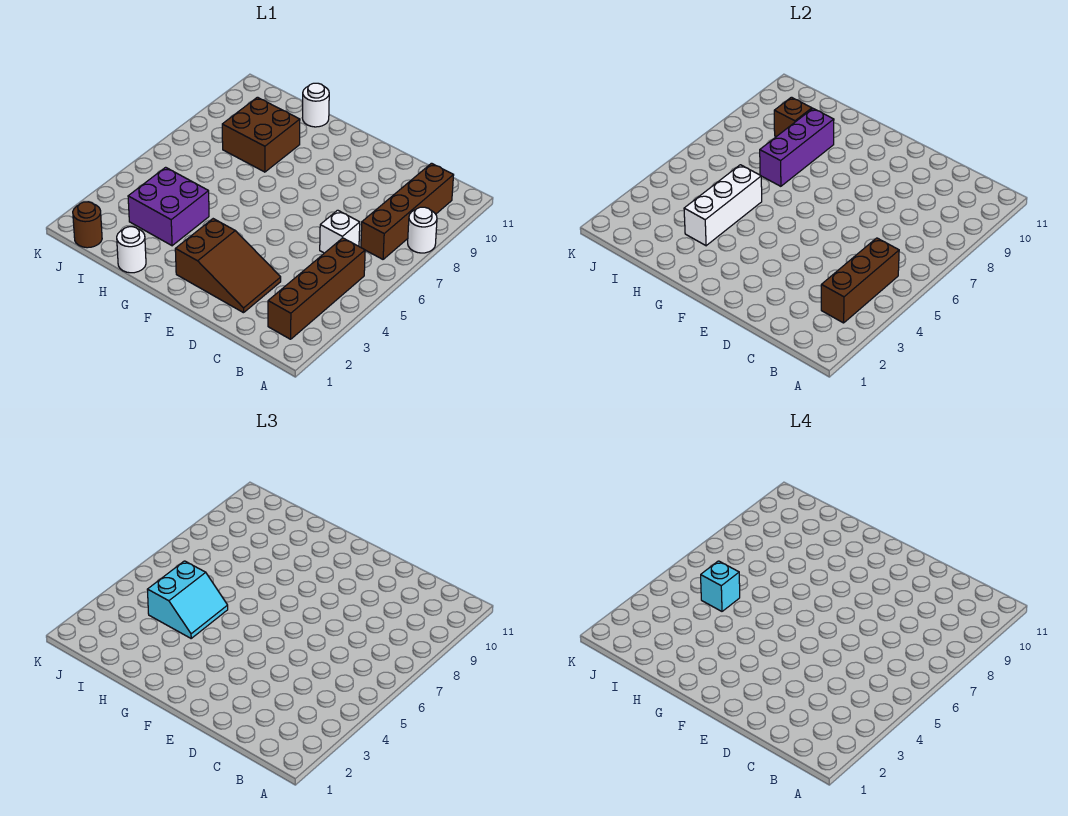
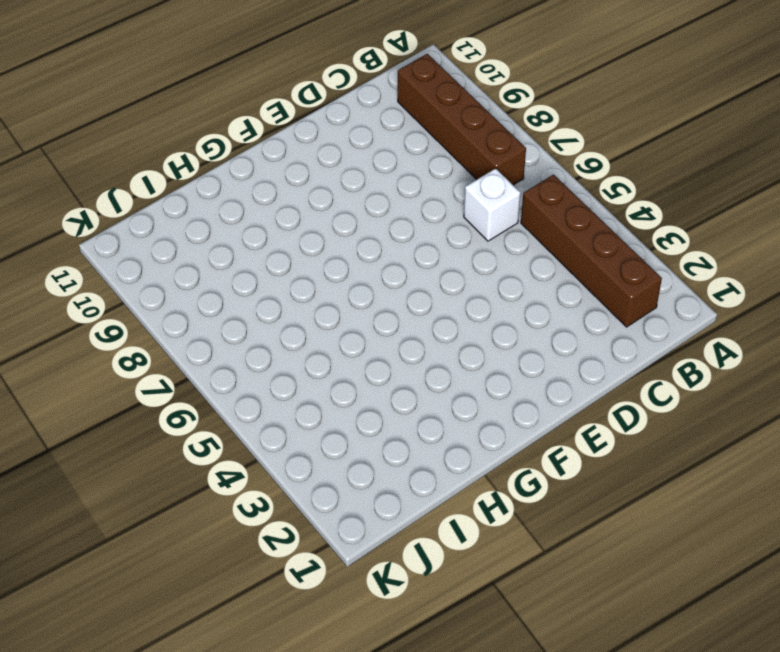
none -> white 1x1 round brick [408,207,437,253]
none -> brown 2x3 slope [175,219,281,313]
none -> white 1x1 round brick [117,227,146,273]

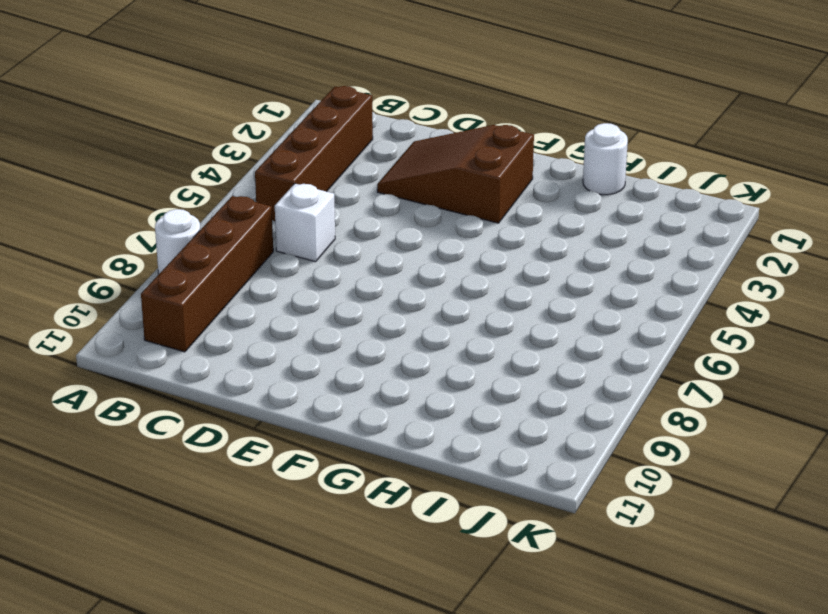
none -> purple 2x2 brick [128,167,209,246]
none -> brown 2x2 brick [222,97,300,172]
none -> white 1x1 round brick [302,83,329,127]

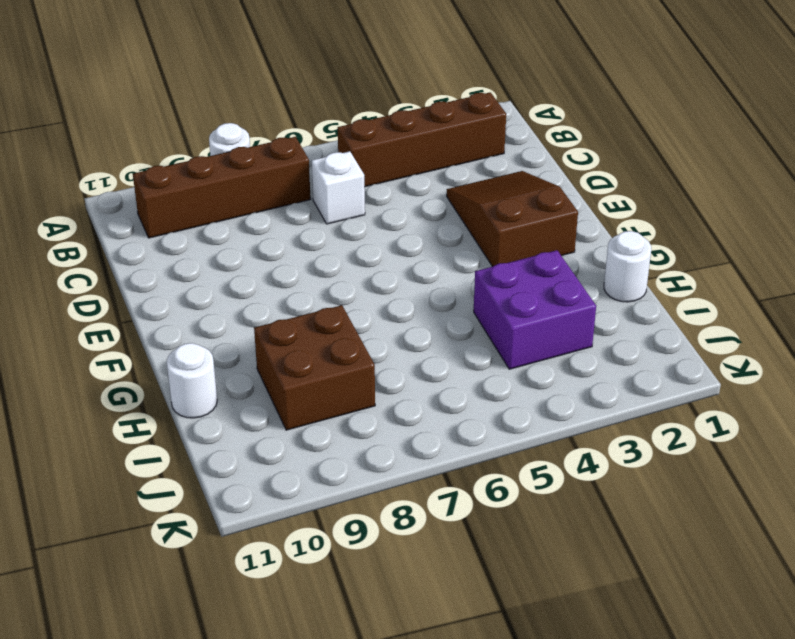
none -> brown 1x1 round brick [73,202,102,248]
none -> brown 1x3 brick [821,238,899,323]
none -> white 1x3 brick [684,165,762,246]

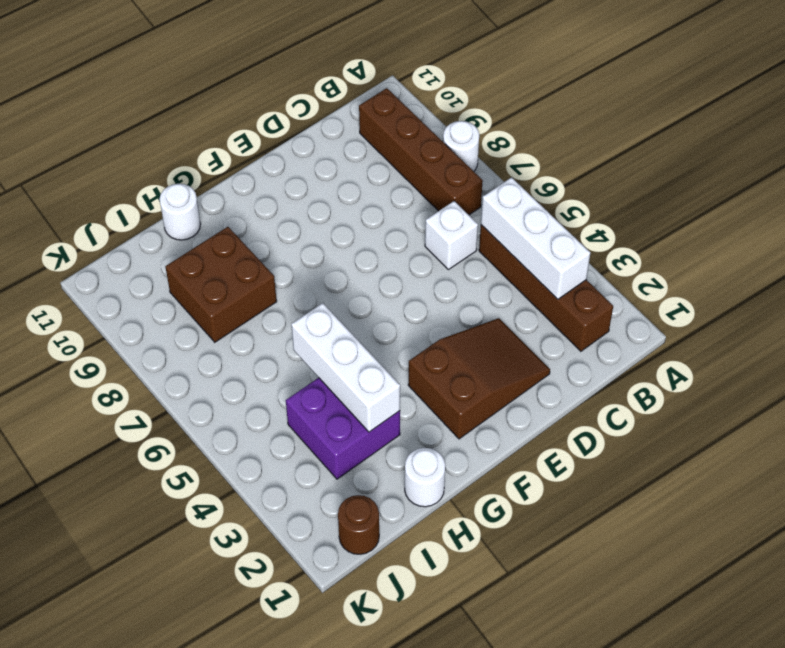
white 1x3 brick [481,178,590,299] -> brown 1x3 brick [821,238,899,323]
none -> purple 1x3 brick [760,109,834,186]
none -> brown 1x1 brick [774,97,812,137]
none -> cyan 2x2 slope [147,561,228,638]

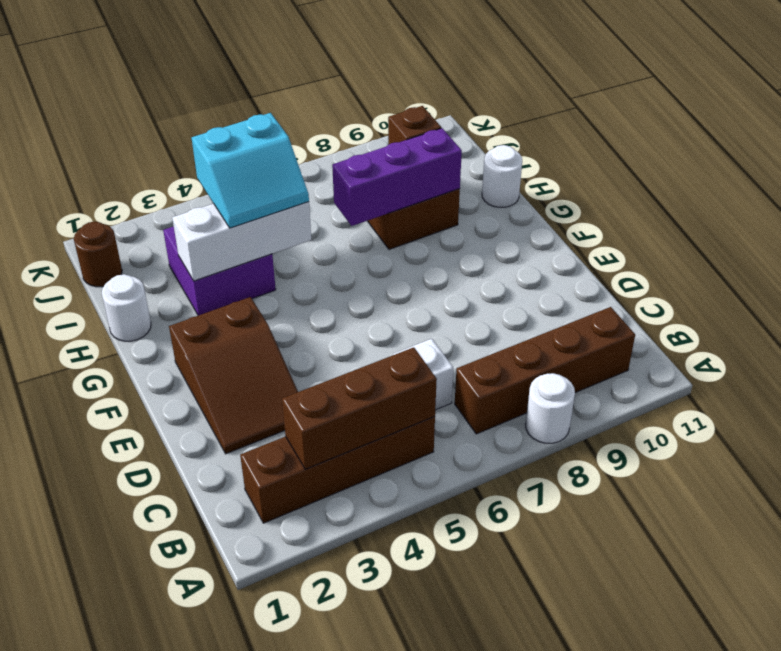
none -> cyan 1x1 brick [701,561,740,611]

